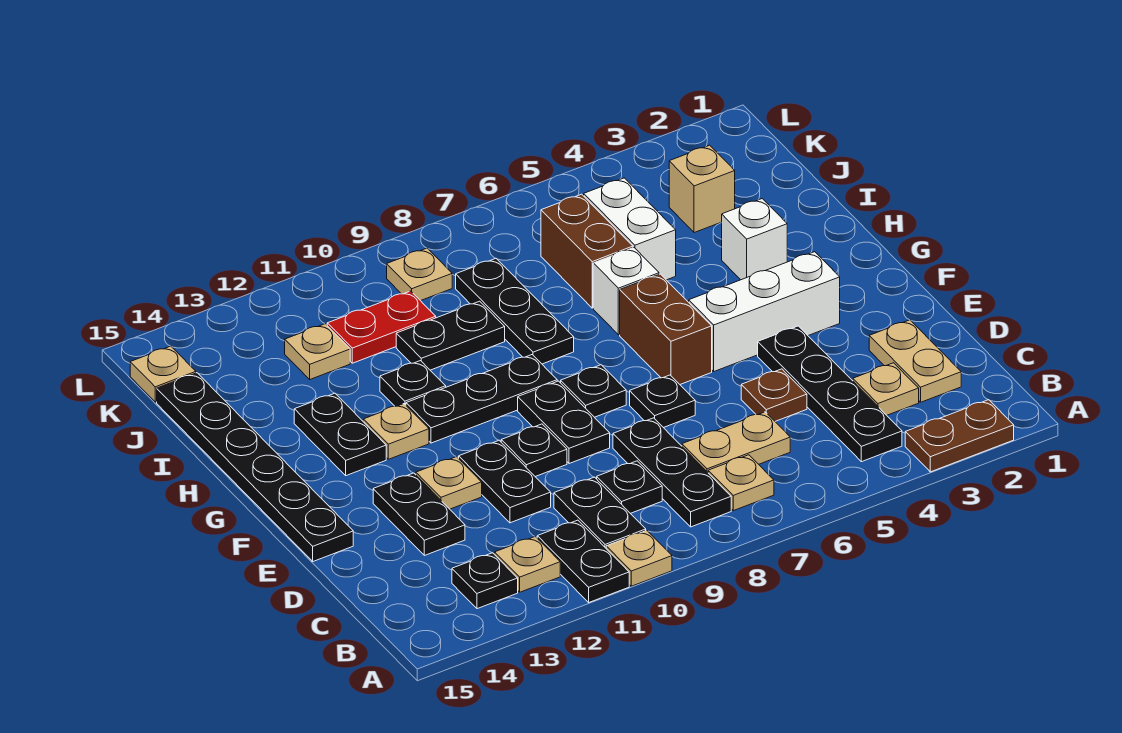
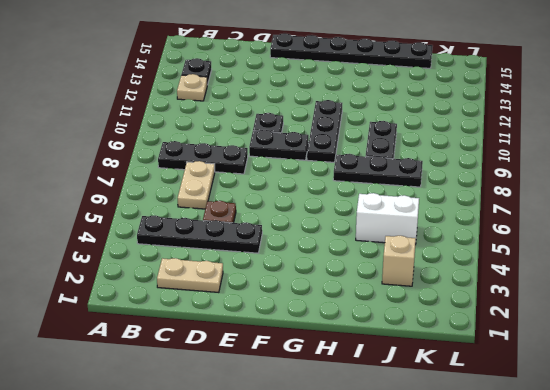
none -> brown 1x2 plate [905,400,1014,472]
none -> tan 1x1 plate [606,530,672,586]
none -> black 1x2 plate [537,520,629,602]
none -> tan 1x1 plate [708,455,774,511]

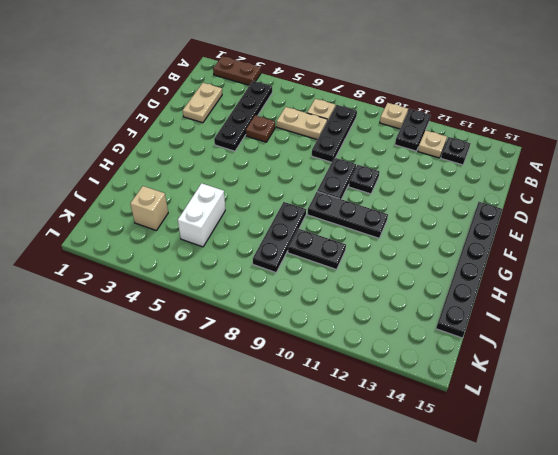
none -> black 1x2 plate [554,477,646,548]
none -> tan 1x1 plate [853,363,919,415]
none -> black 1x1 plate [597,461,662,513]
none -> black 1x2 plate [459,440,551,523]

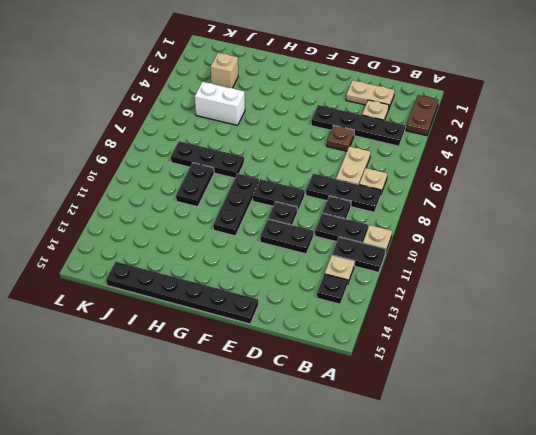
none -> black 1x2 plate [373,473,465,555]
none -> black 1x1 plate [630,375,695,428]
none -> tan 1x1 plate [416,457,482,509]
none -> white 1x3 brick [689,252,840,371]

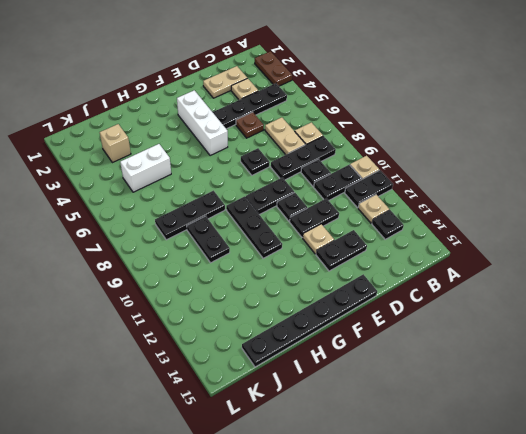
none -> brown 1x2 brick [620,274,712,384]
none -> black 1x1 plate [561,365,626,417]
none -> tan 1x1 plate [363,404,429,459]
none -> black 1x2 plate [294,393,386,476]

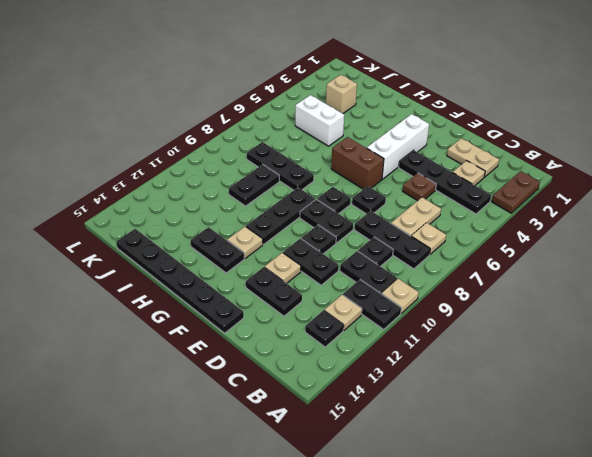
none -> white 1x1 brick [722,199,787,280]
none -> white 1x1 brick [593,248,659,335]
none -> black 1x1 plate [380,361,446,406]
none -> brown 1x2 brick [541,194,633,308]

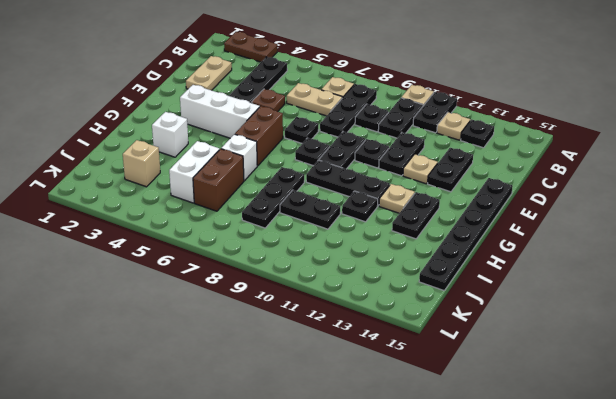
none -> tan 1x1 plate [853,363,919,415]
none -> red 1x2 plate [327,291,436,363]
none -> tan 1x1 plate [285,324,350,379]
none -> tan 1x1 plate [387,248,452,301]

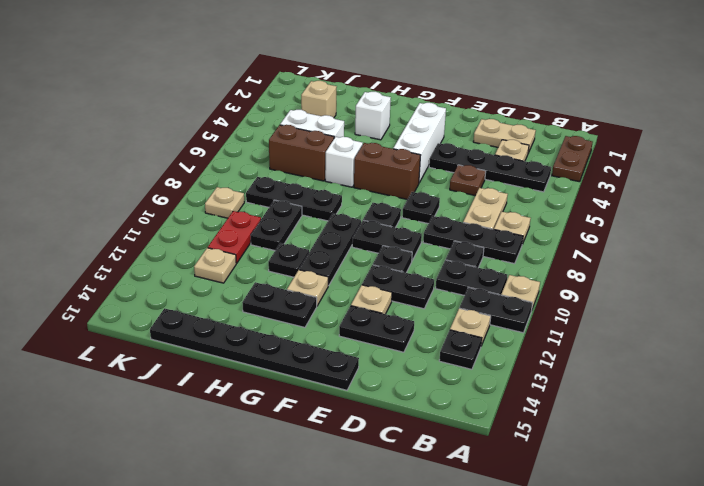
none -> tan 1x1 plate [130,346,196,402]

